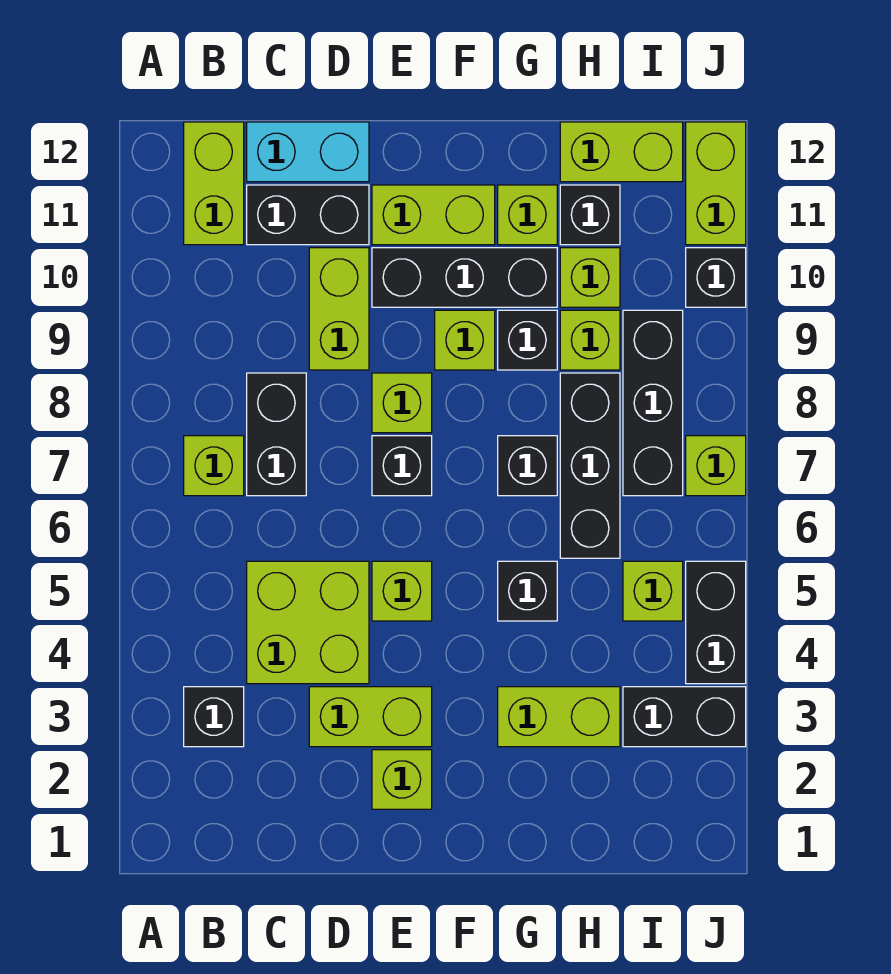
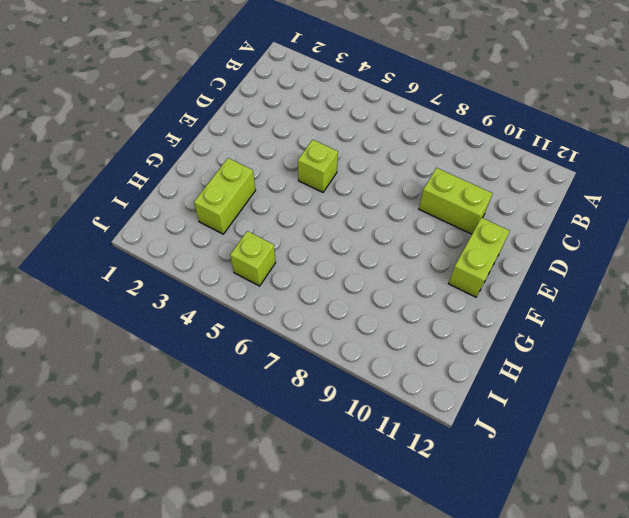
none -> black 1x1 brick [184,687,244,747]
none -> lime 1x1 brick [184,436,244,496]
none -> lime 1x2 brick [184,122,244,245]
none -> lime 2x2 brick [247,561,369,684]

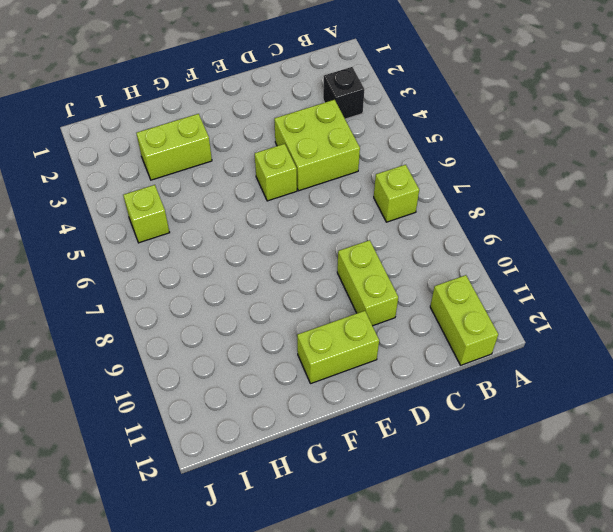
none -> black 1x2 brick [247,373,306,496]
none -> black 1x2 brick [247,185,369,245]
none -> cyan 1x2 brick [247,122,369,182]
none -> lime 1x2 brick [309,687,432,747]

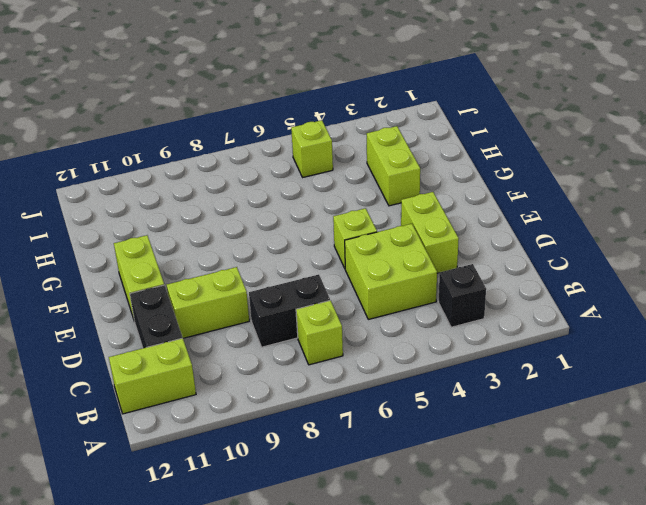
none -> cyan 1x2 brick [247,122,369,182]
none -> lime 1x1 brick [372,750,432,809]
none -> black 1x1 brick [372,436,432,496]
none -> lime 1x1 brick [372,373,432,433]

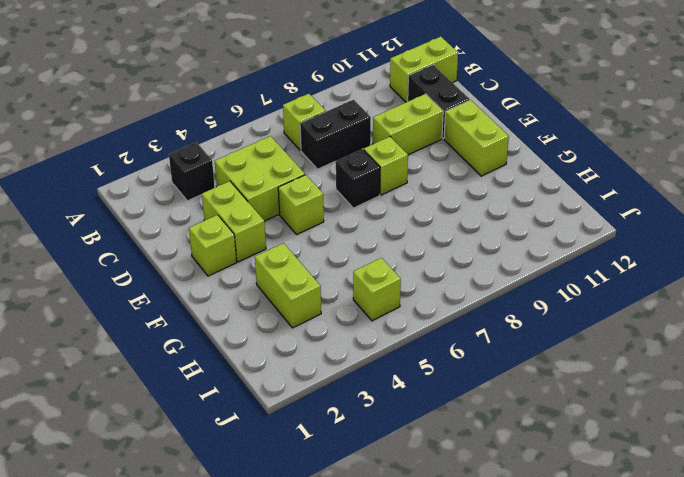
none -> cyan 1x2 brick [247,122,369,182]
none -> black 1x3 brick [372,248,557,307]
none -> lime 1x1 brick [435,310,495,370]
none -> black 1x1 brick [498,561,557,621]

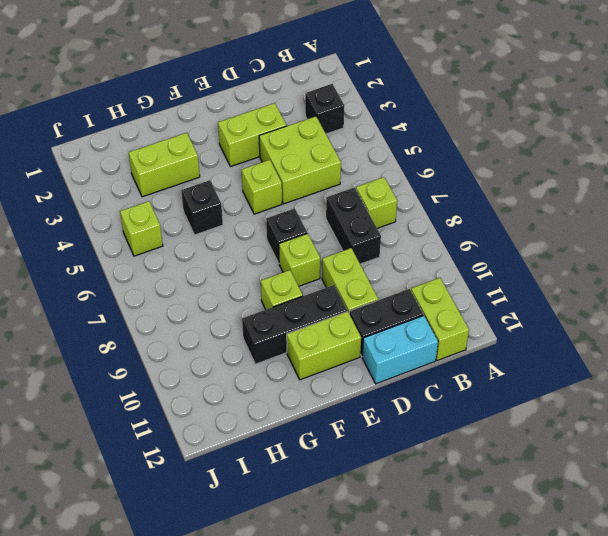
none -> lime 1x1 brick [372,750,432,809]
none -> black 1x1 brick [498,436,557,496]
none -> black 1x1 brick [498,310,557,370]
none -> lime 1x1 brick [498,185,557,245]

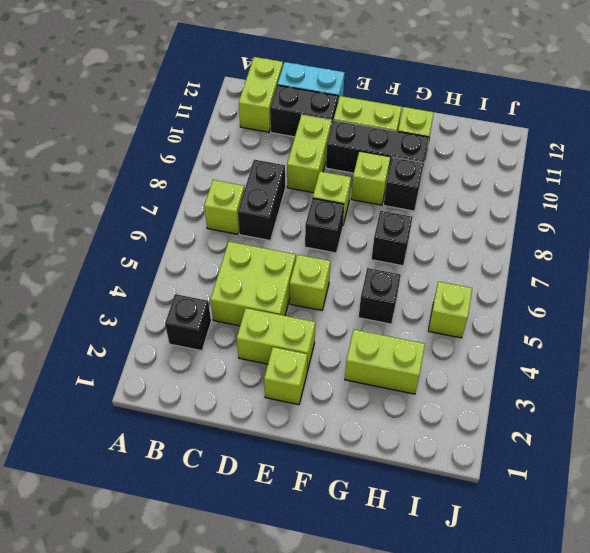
none -> black 1x3 brick [560,373,620,558]
none -> lime 1x1 brick [560,310,620,370]
none -> lime 1x1 brick [560,248,620,307]
none -> black 1x1 brick [560,185,620,245]

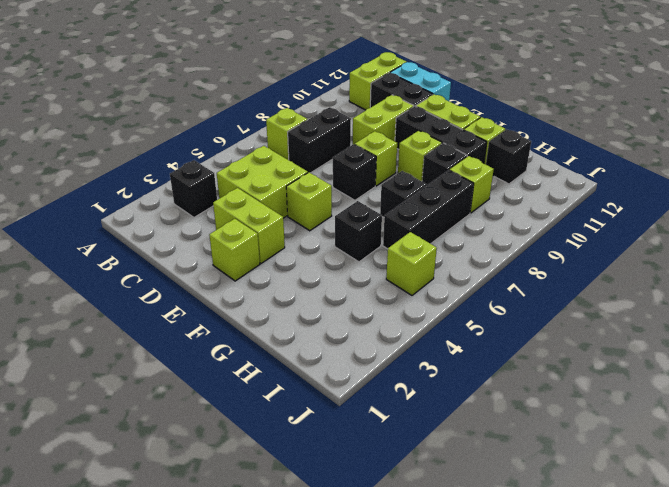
none -> lime 1x2 brick [498,687,620,747]
none -> lime 1x1 brick [560,248,620,307]
none -> lime 1x2 brick [560,122,683,182]
none -> black 1x2 brick [623,687,746,747]

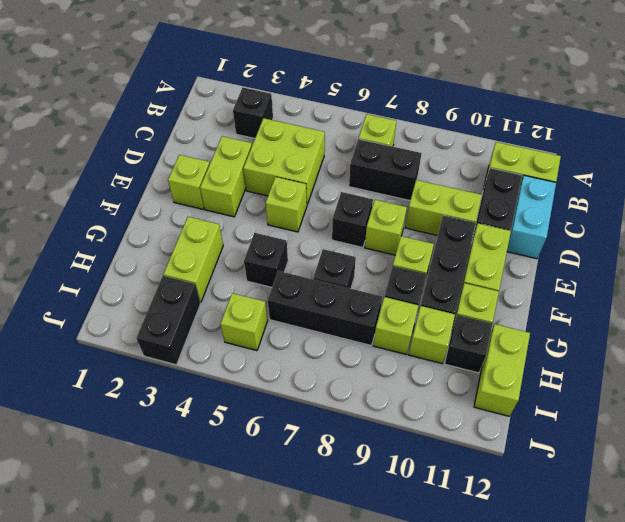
none -> black 1x3 brick [623,310,683,496]
none -> black 1x2 brick [686,561,746,684]
none -> lime 1x1 brick [686,436,746,496]
none -> black 1x1 brick [686,248,746,307]

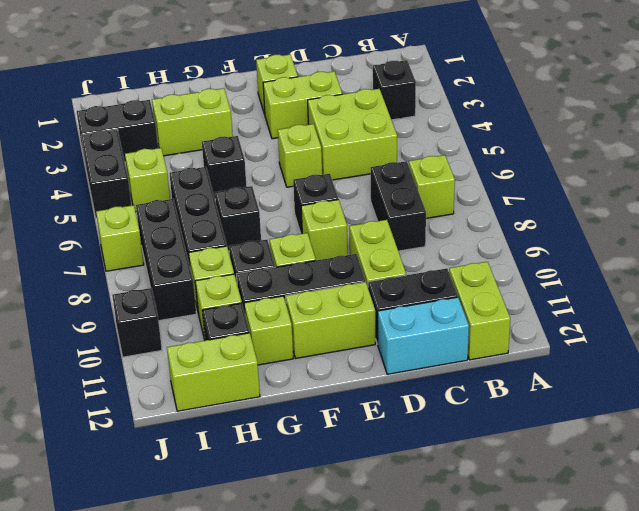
none -> lime 1x2 brick [686,122,746,245]

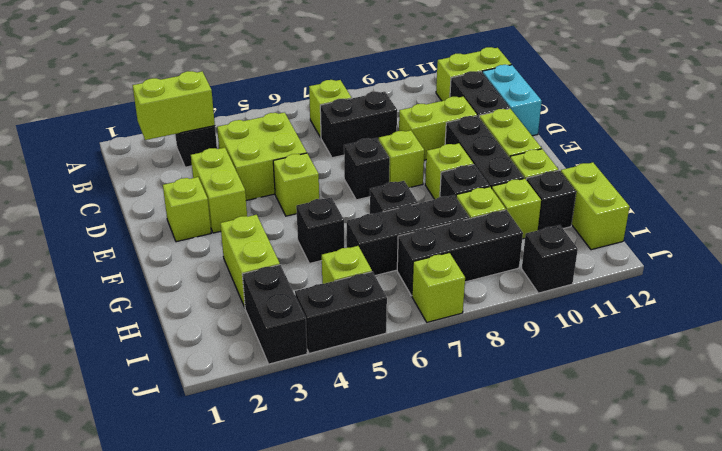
lime 1x2 brick [133,71,215,140] -> lime 1x2 brick moved to [686,122,746,245]

